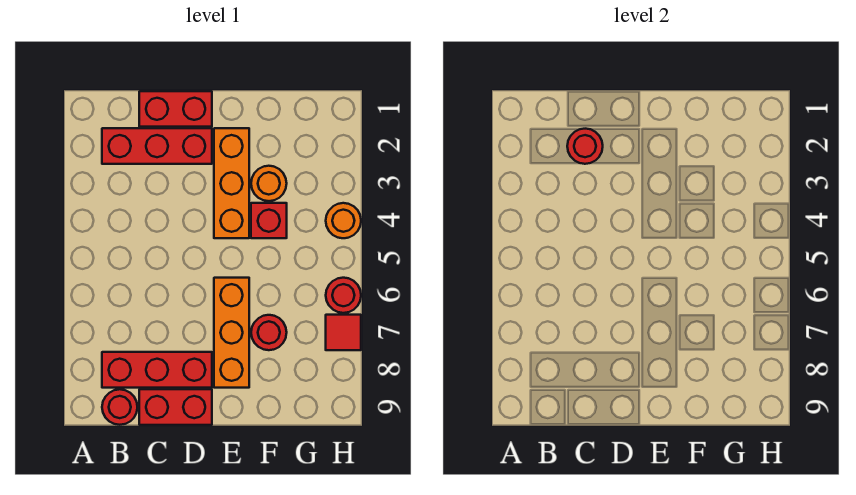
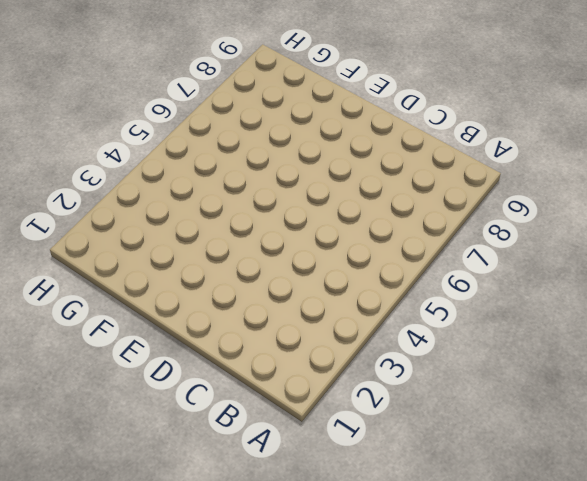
none -> red 1x3 brick [102,128,212,164]
none -> red 1x3 brick [102,352,212,388]
none -> red 1x1 round brick [102,389,137,425]

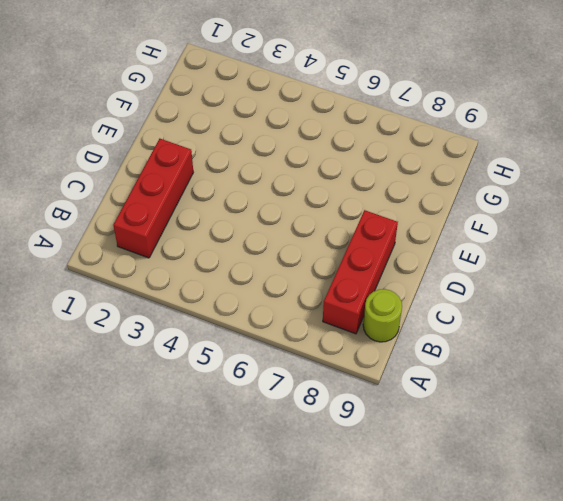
lime 1x1 round brick [363,289,402,342] -> red 1x1 round brick [102,389,137,425]
none -> red 1x2 brick [139,91,212,127]
none -> red 1x2 brick [139,389,212,425]
none -> orange 1x3 brick [214,128,249,238]

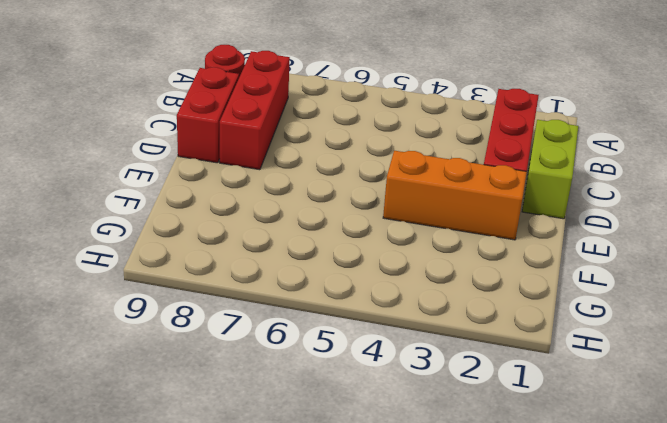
lime 1x2 brick [522,120,578,219] -> red 1x2 brick [139,91,212,127]
none -> orange 1x3 brick [214,278,249,388]
none -> orange 1x1 round brick [251,166,287,201]
none -> red 1x1 brick [251,203,287,238]

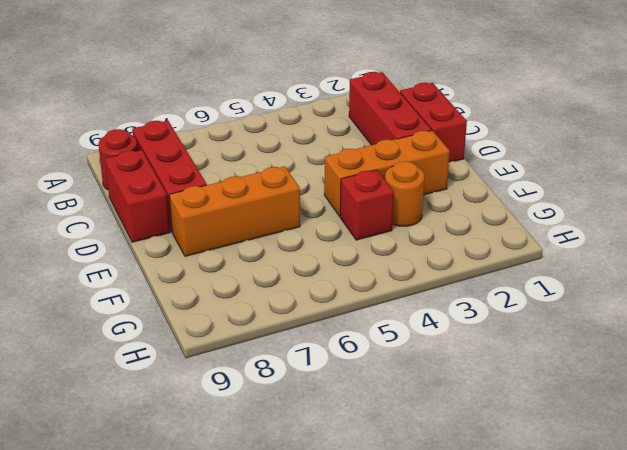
none -> red 1x1 round brick [251,315,287,350]
none -> orange 1x1 round brick [326,203,361,238]
none -> red 1x1 round brick [326,278,361,313]

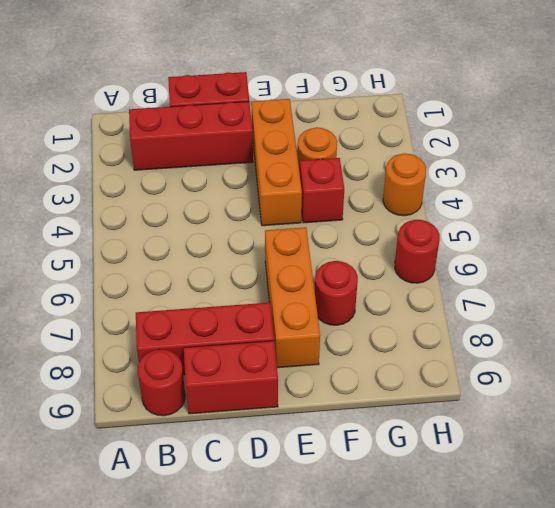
none -> red 1x1 tile [326,315,361,350]
none -> red 1x1 round brick [567,129,603,164]

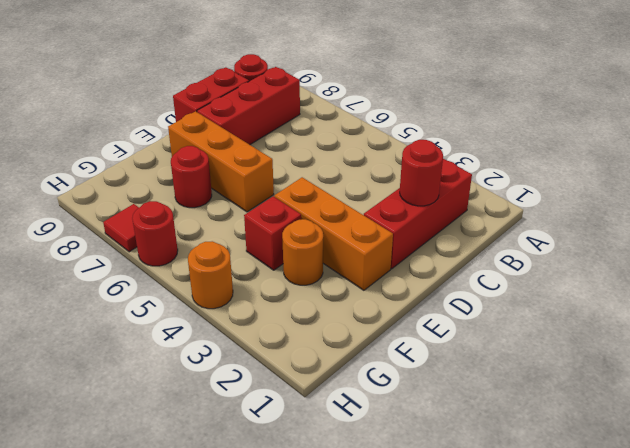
none -> red 1x2 brick [139,91,212,127]

